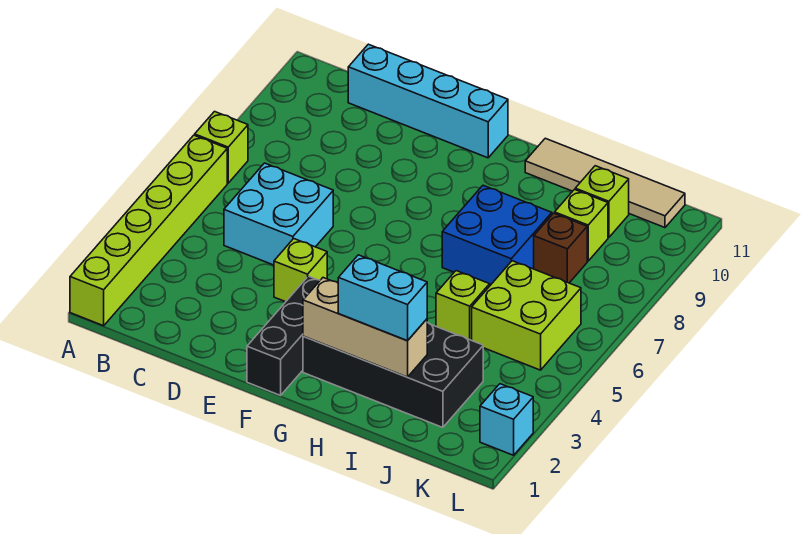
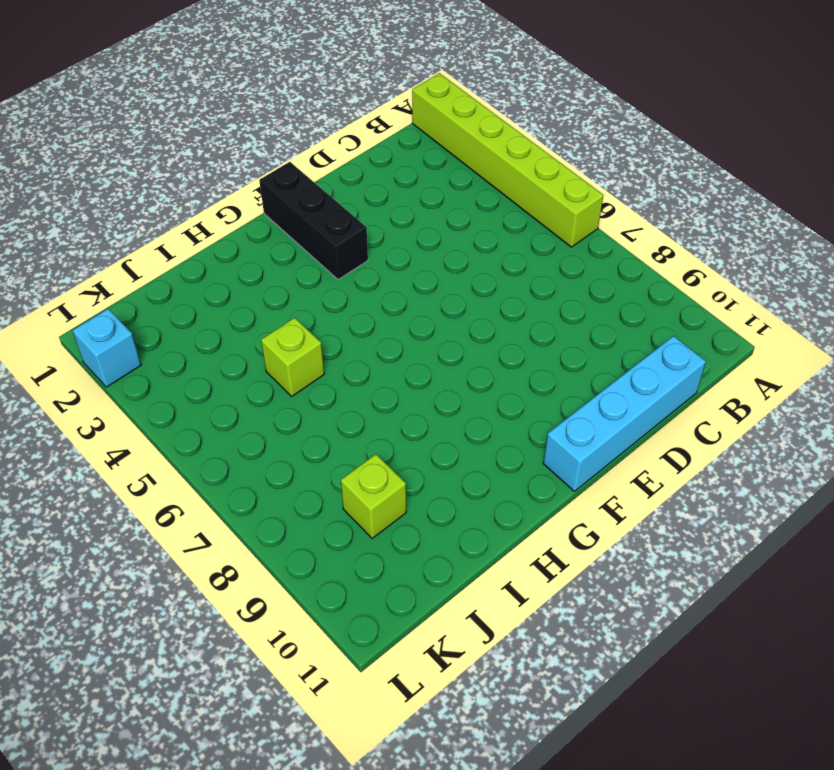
none -> lime 1x1 brick [195,112,248,183]
none -> cyan 2x2 brick [224,163,333,265]
none -> lime 1x1 brick [274,239,327,302]

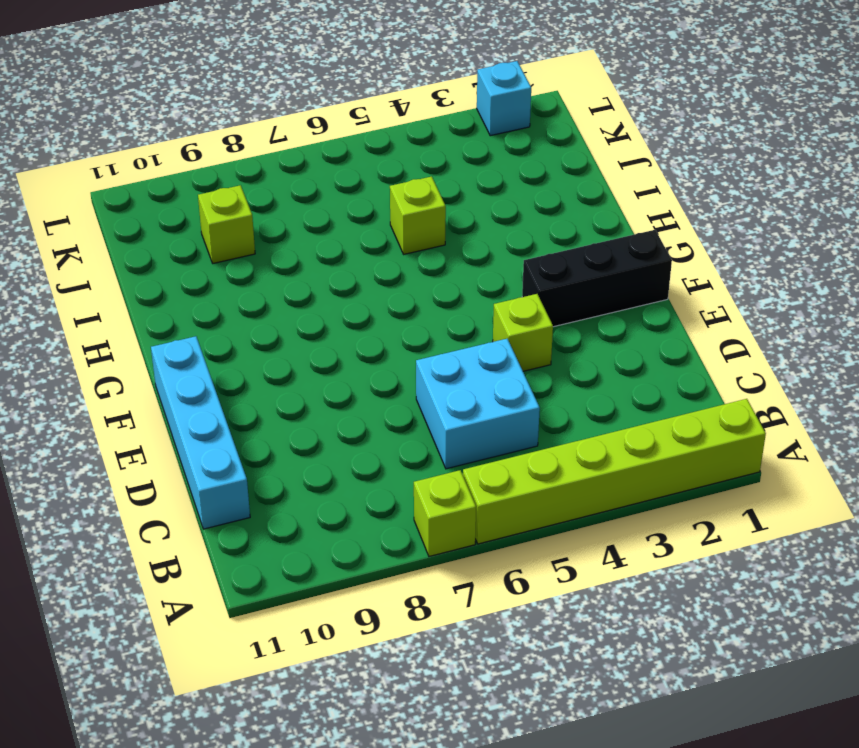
none -> black 2x4 brick [303,322,483,427]
none -> blue 2x2 brick [442,185,552,285]
none -> tan 1x4 tile [525,138,685,228]

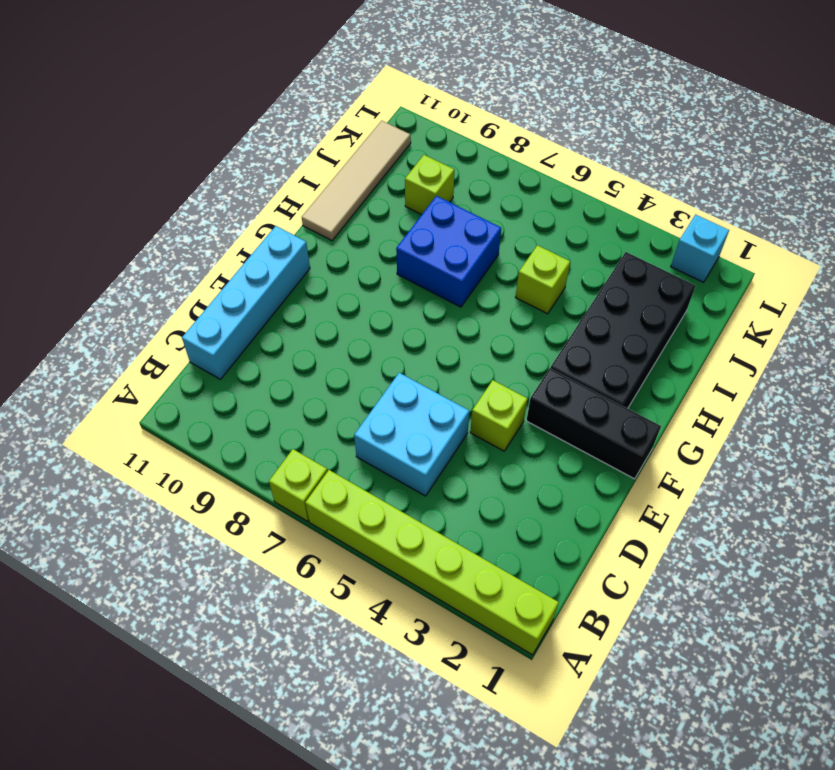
none -> lime 2x2 brick [472,261,581,370]
none -> brown 1x1 brick [534,213,587,283]
none -> lime 1x1 brick [575,166,629,237]

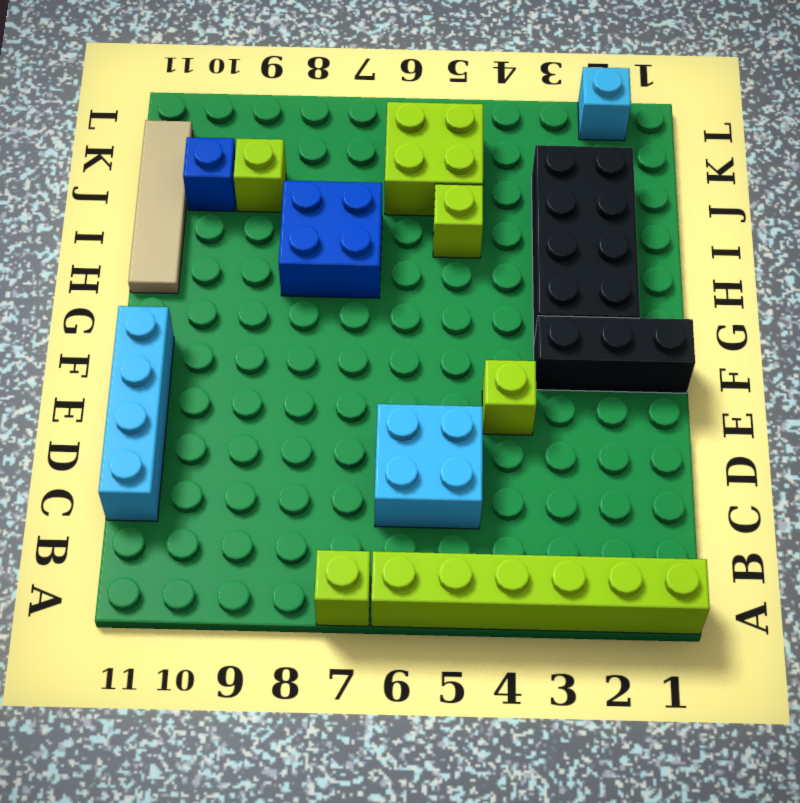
blue 1x1 brick [183,137,236,211] -> lime 1x1 brick [575,166,629,237]
none -> brown 1x1 brick [534,213,587,283]
none -> tan 1x3 brick [303,278,427,377]
none -> cyan 1x2 brick [338,255,427,341]

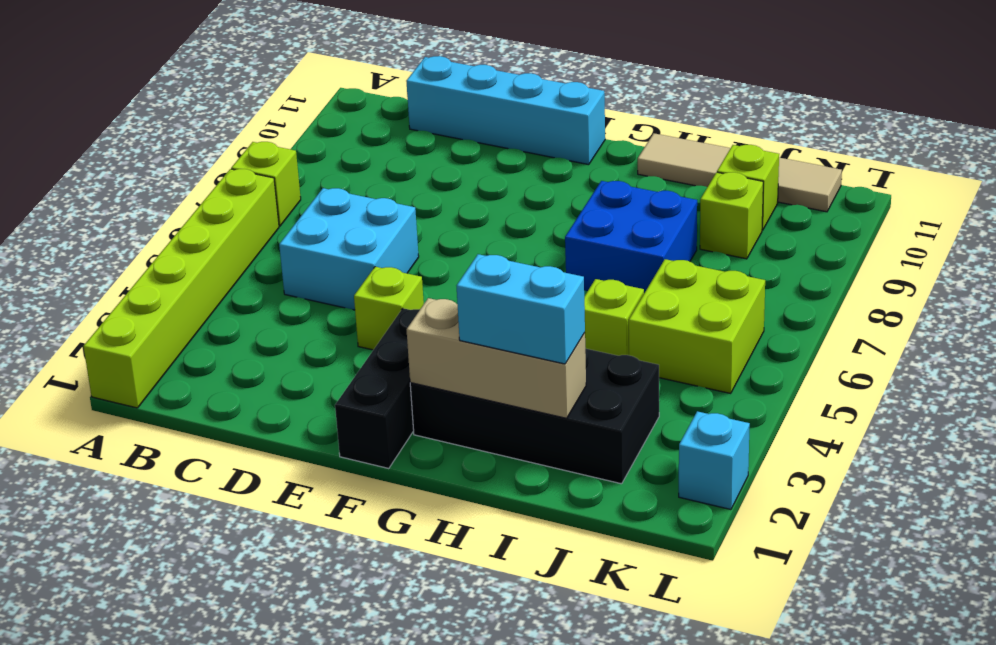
none -> brown 1x1 brick [534,213,587,283]

